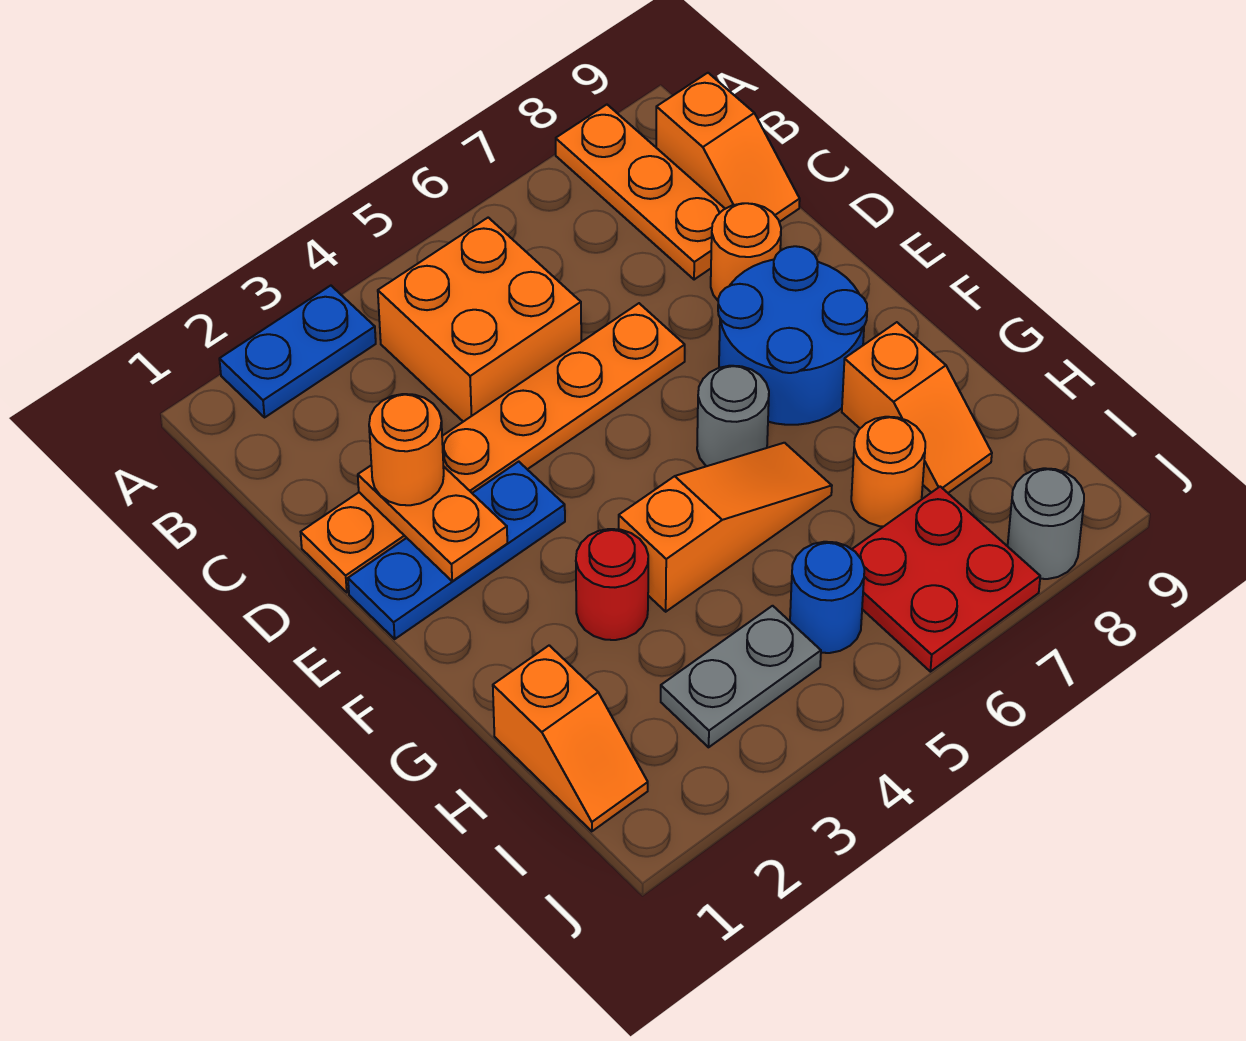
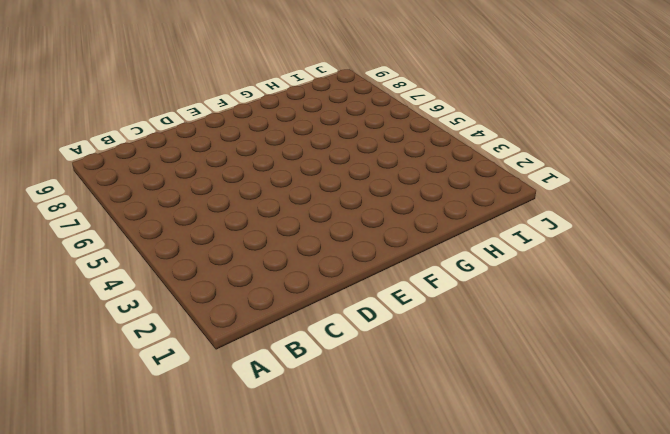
none -> blue 1x2 plate [219,286,376,417]
none -> orange 1x3 plate [556,105,725,280]
none -> orange 2x2 brick [378,218,581,422]

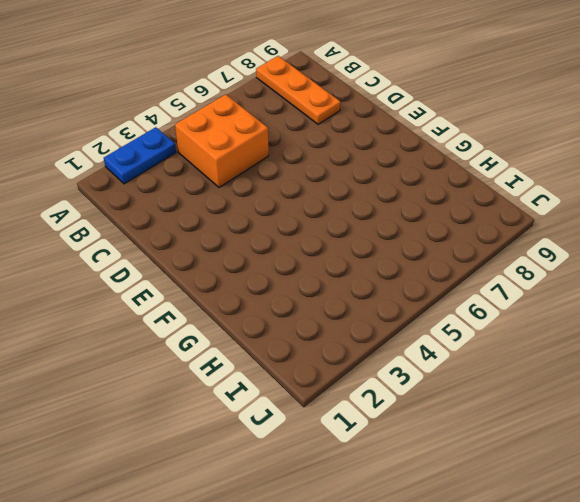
none -> orange 1x2 slope [656,73,800,222]
none -> orange 1x6 plate [301,303,685,592]
none -> orange 1x1 round brick [711,203,781,300]

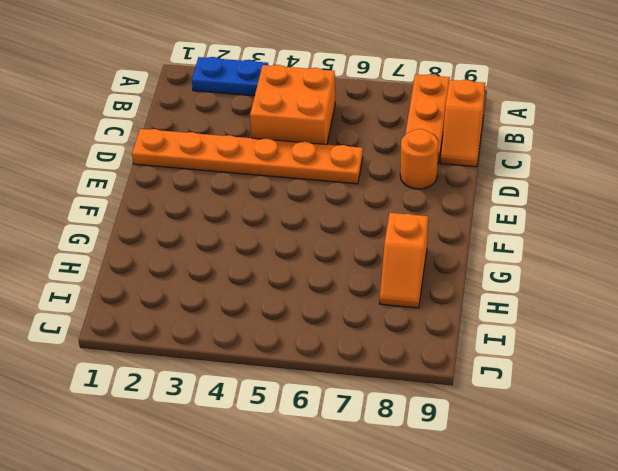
none -> blue 1x3 plate [348,462,565,639]
none -> blue 2x2 round brick [718,246,867,425]
none -> grey 1x1 round brick [697,366,769,466]

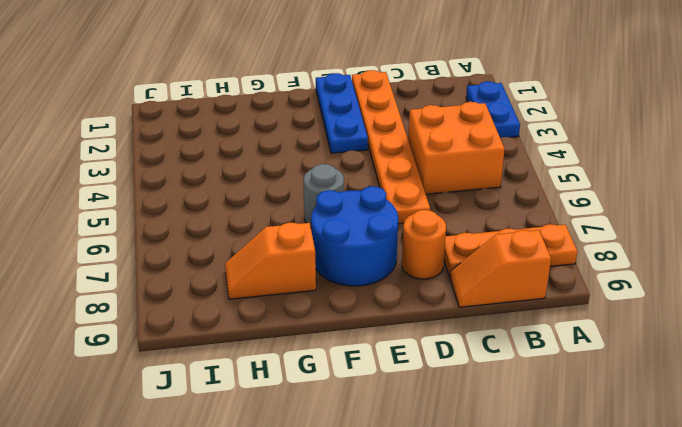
none -> red 1x1 round brick [576,529,648,640]
none -> orange 1x3 slope [619,443,832,612]
none -> orange 1x2 slope [493,645,648,831]

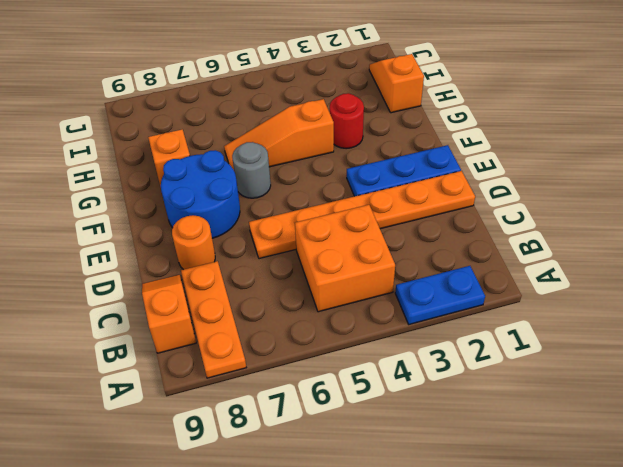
none -> orange 1x1 round brick [851,417,925,526]
none -> grey 1x2 plate [661,606,821,747]
none -> blue 1x1 round brick [790,542,864,653]

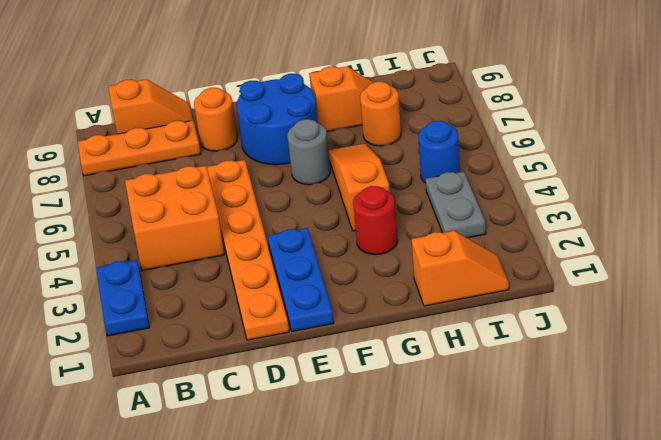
none -> red 2x2 plate [852,487,1040,672]
none -> grey 1x1 round brick [1008,468,1084,579]
none -> orange 1x2 plate [358,466,507,581]

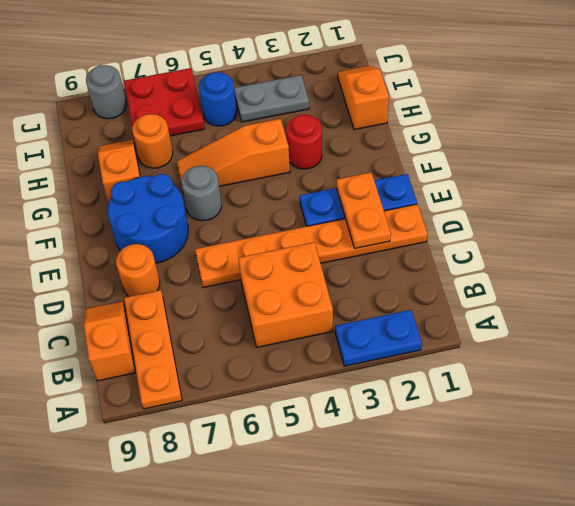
none -> orange 1x1 round brick [369,394,444,505]

